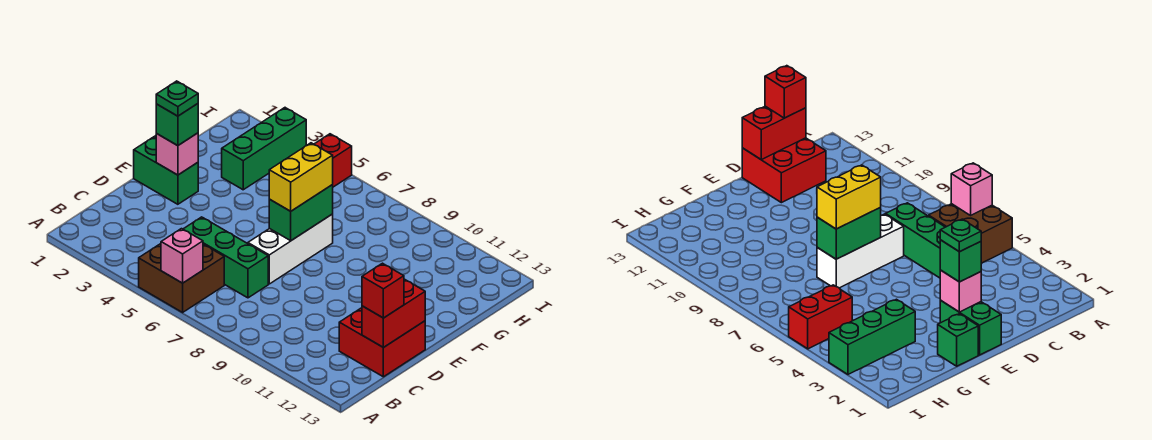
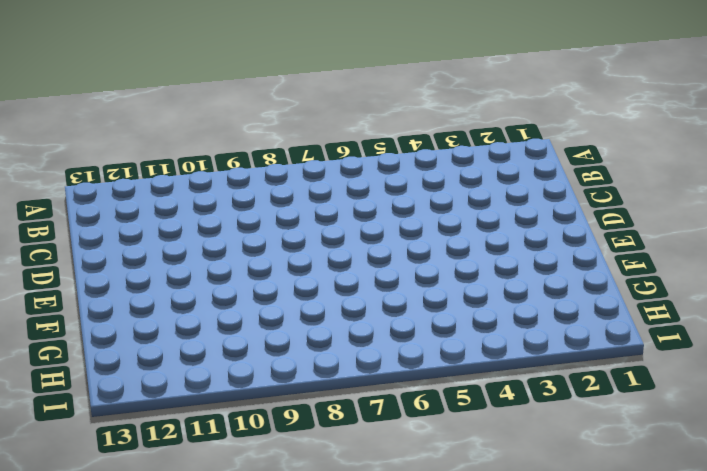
none -> brown 2x2 brick [139,244,224,312]
none -> green 1x3 brick [183,217,268,298]
none -> red 2x2 brick [339,308,425,377]

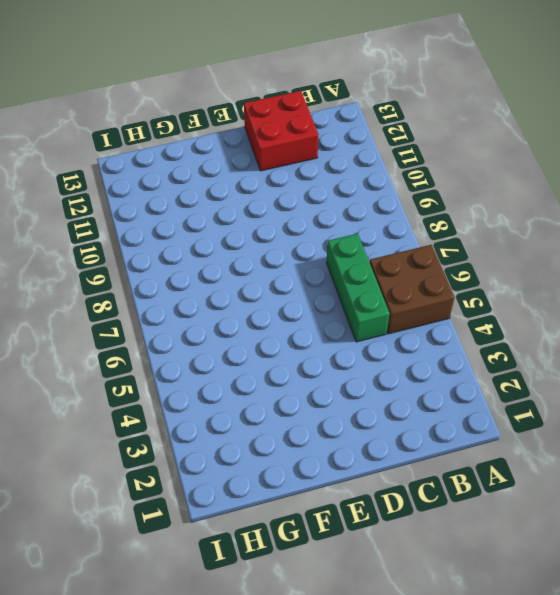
none -> white 1x3 brick [248,214,333,284]
none -> green 1x2 brick [134,137,198,204]
none -> green 1x1 brick [938,314,978,366]

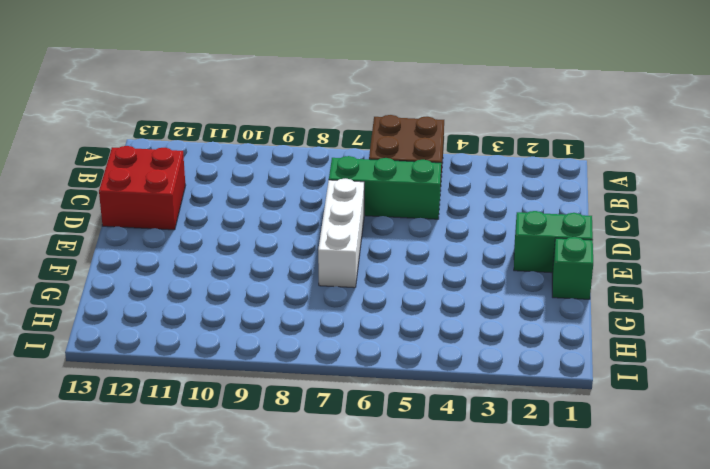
none -> green 1x3 brick [222,108,306,190]
none -> red 1x2 brick [314,134,352,187]
none -> pink 1x1 brick [161,229,203,283]

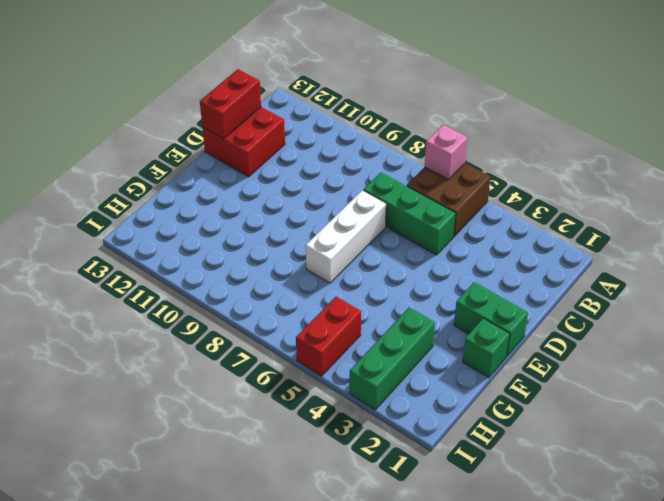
none -> pink 1x1 brick [156,133,198,175]
none -> green 1x2 brick [269,185,333,241]
none -> red 1x1 brick [362,263,404,318]

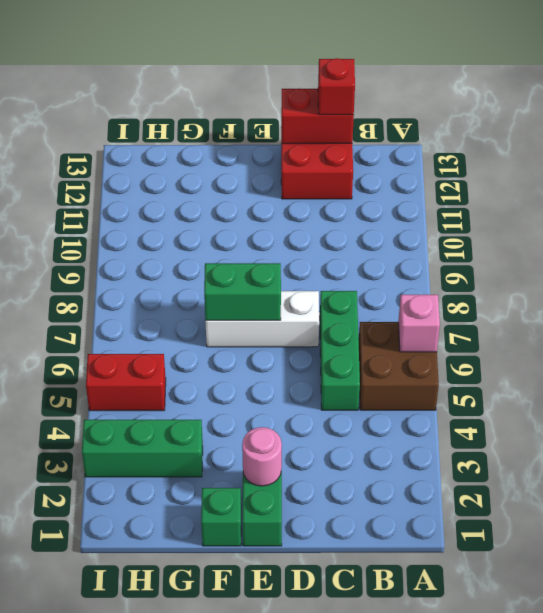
pink 1x1 round brick [242,427,282,486] -> pink 1x1 brick [156,133,198,175]
none -> green 1x1 brick [156,104,198,146]
none -> yellow 1x2 brick [269,143,333,211]
none -> green 1x1 plate [156,81,198,116]

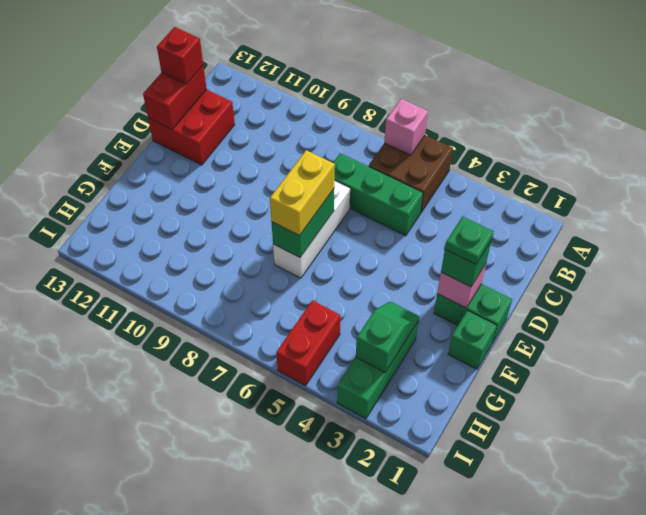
green 1x2 slope [356,302,419,372] -> none

